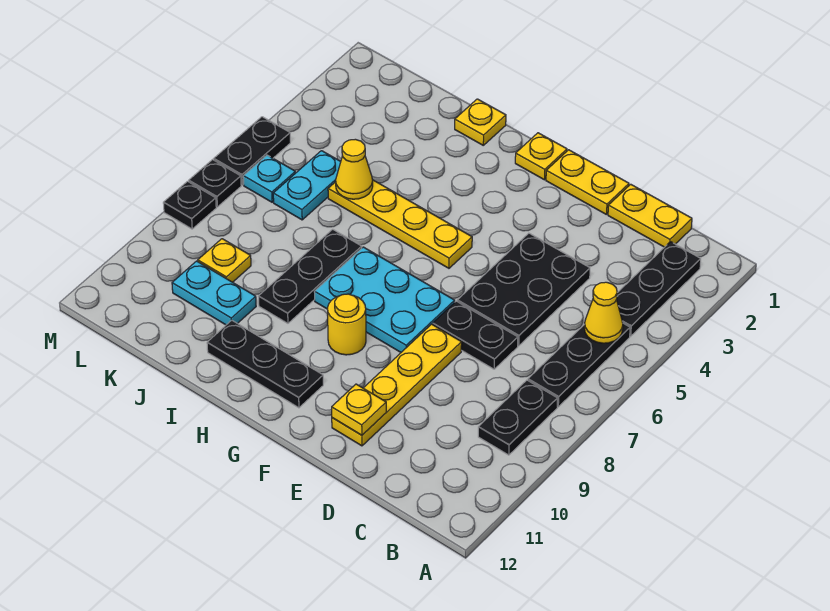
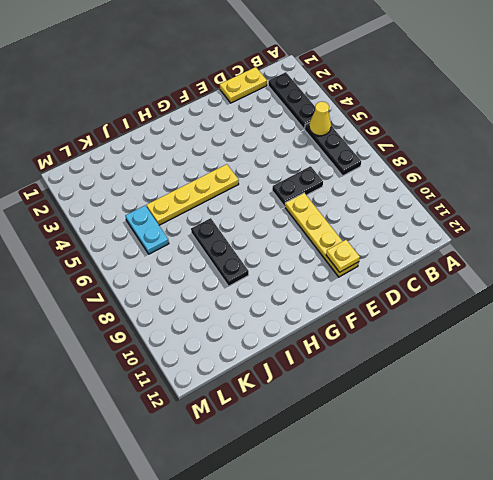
none -> black 1x2 plate [478,380,558,455]
none -> black 2x3 plate [457,233,590,346]
none -> yellow 1x2 plate [546,150,629,215]

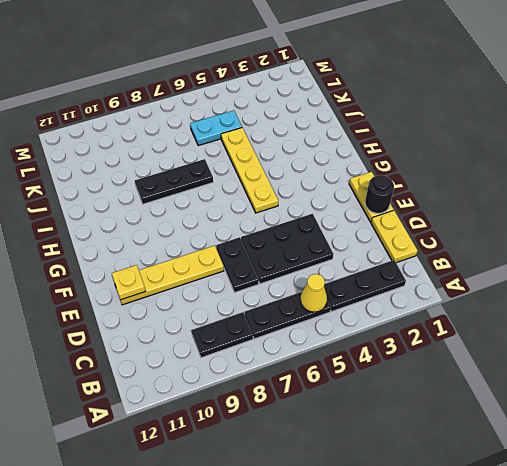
black 1x1 round brick [365,175,394,213] -> none
none -> cyan 2x3 plate [314,247,455,352]
none -> yellow 1x1 plate [515,133,567,180]
none -> yellow 1x1 round brick [327,294,366,355]

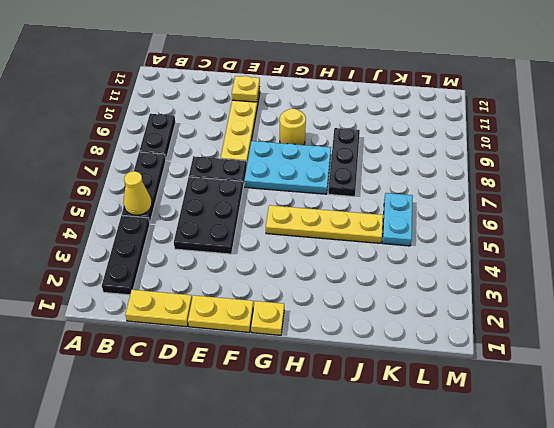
none -> black 1x3 plate [207,320,323,408]
none -> yellow 1x1 plate [455,99,506,145]
none -> cyan 1x2 plate [172,261,256,325]

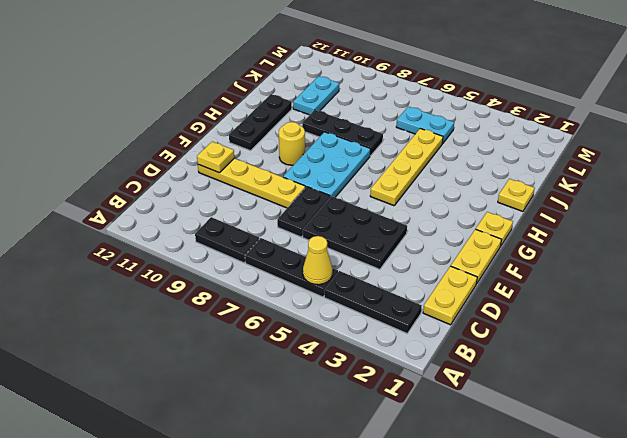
none -> yellow 1x1 plate [198,239,251,282]
none -> cyan 1x1 plate [243,155,295,202]
none -> black 1x2 plate [214,117,290,185]

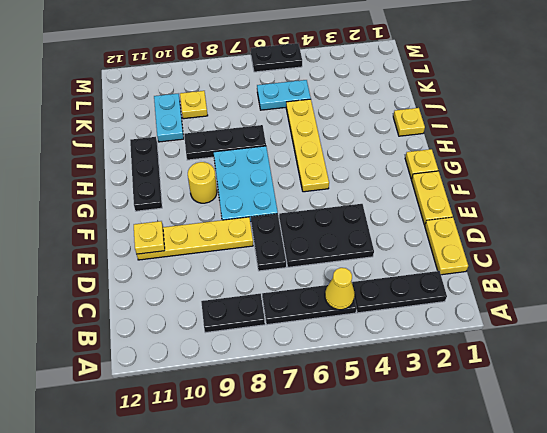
none -> cyan 1x1 plate [243,155,295,202]
none -> black 1x1 plate [189,160,241,207]
none -> black 1x1 plate [163,181,216,229]

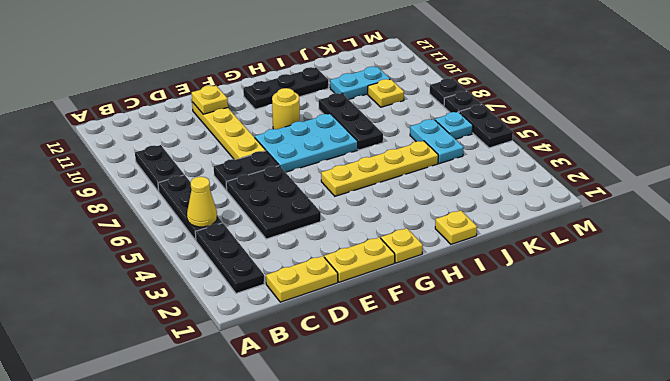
none -> yellow 1x1 cone [336,139,373,199]

